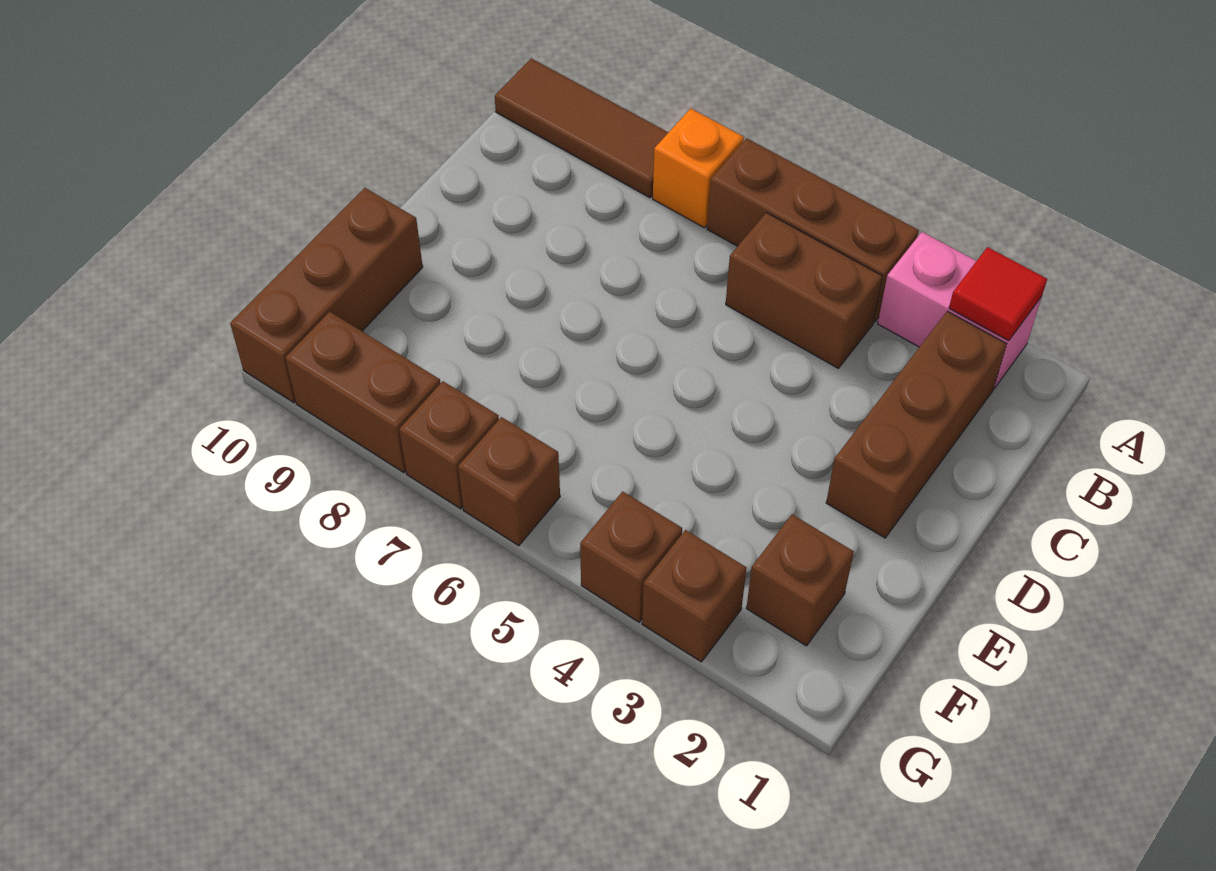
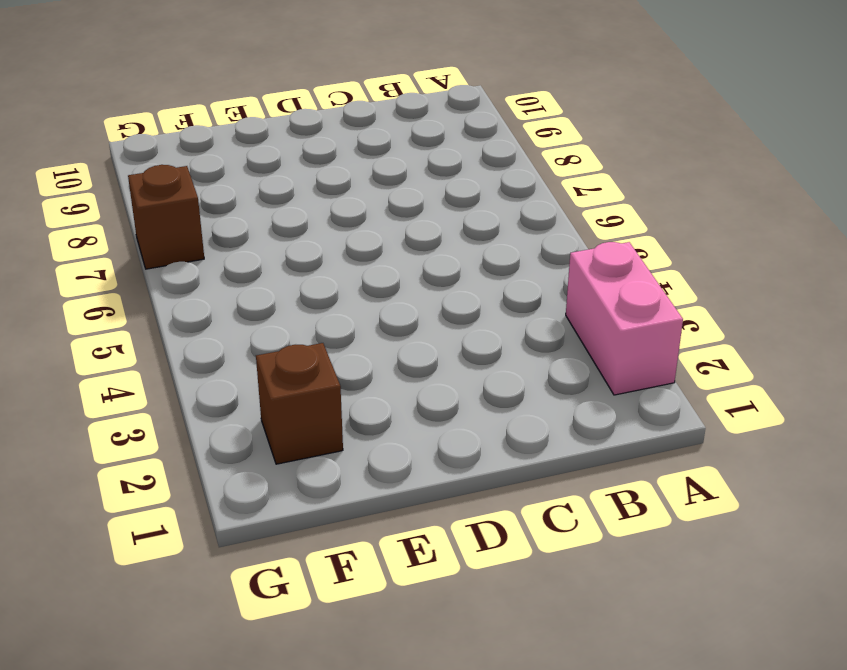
none -> brown 1x3 brick [707,138,919,322]
none -> orange 1x1 brick [653,108,744,228]
none -> brown 1x3 tile [495,58,669,198]

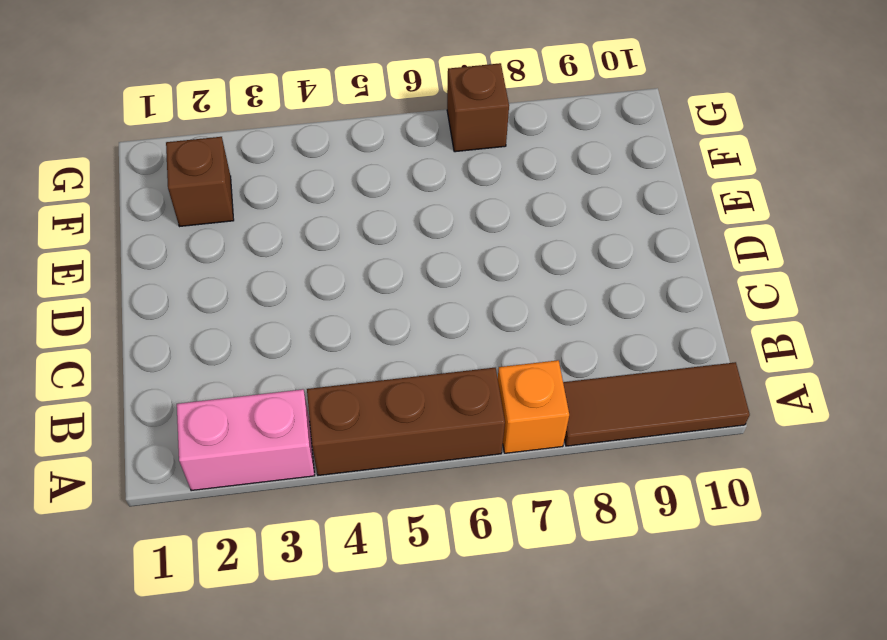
none -> brown 1x3 brick [826,311,1007,538]
none -> brown 1x2 brick [726,213,882,368]
none -> brown 1x3 brick [230,188,423,403]

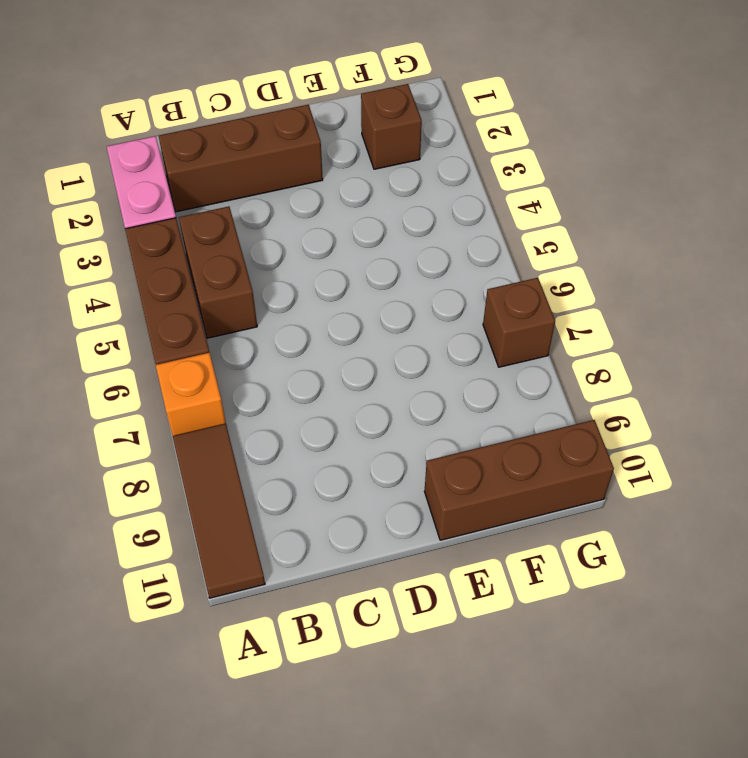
none -> brown 1x1 brick [642,530,747,662]
none -> brown 1x1 brick [580,491,682,622]
none -> brown 1x1 brick [458,417,560,546]

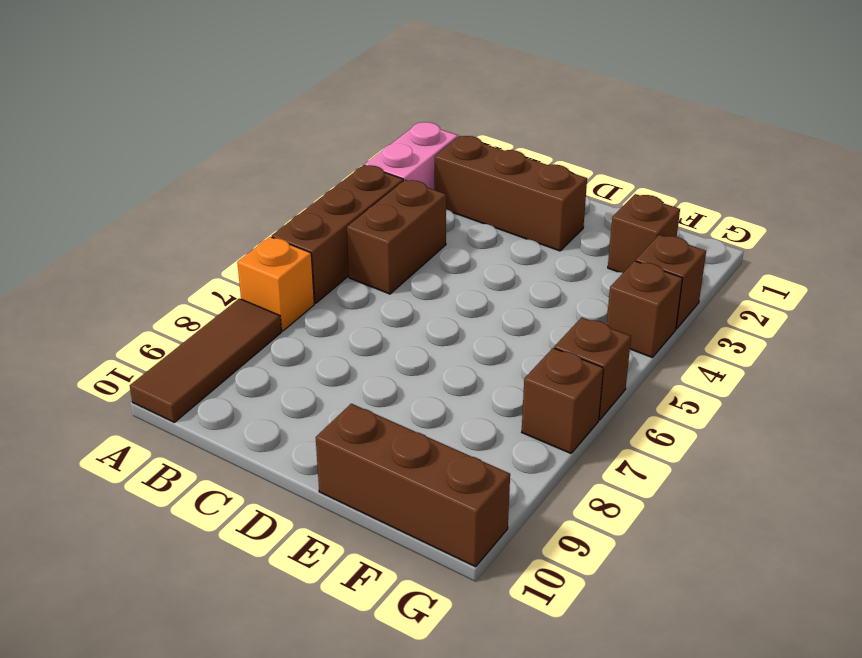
none -> brown 1x2 brick [285,312,440,473]
none -> red 1x1 tile [949,247,1047,341]

